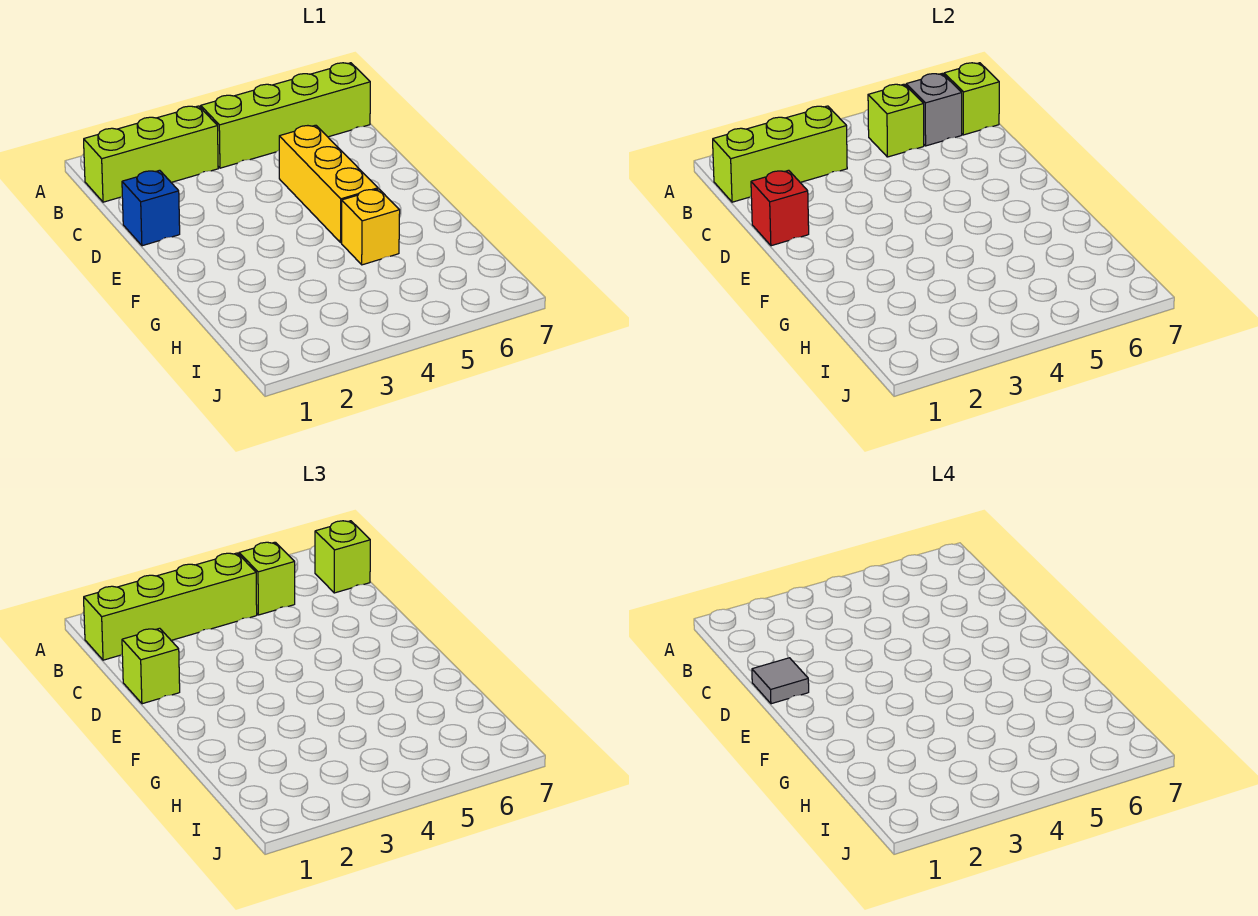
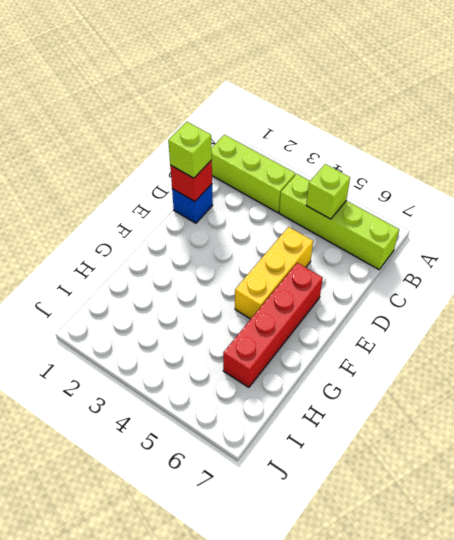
red 1x4 brick [223,263,323,387] -> none
none -> yellow 1x1 brick [342,189,400,265]
none -> lime 1x3 brick [713,106,847,202]
none -> grey 1x1 brick [906,74,962,146]

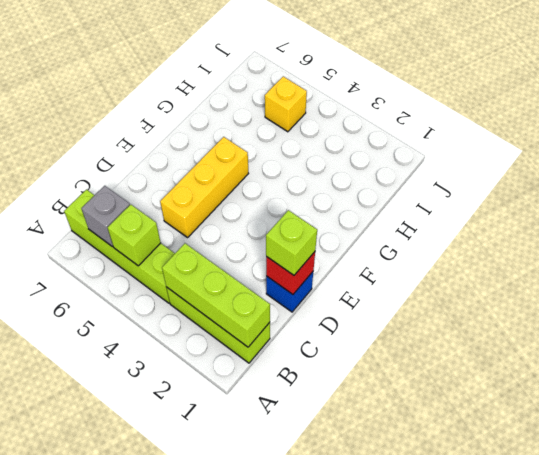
yellow 1x1 brick [265,77,307,132] -> yellow 1x1 brick moved to [342,189,400,265]
none -> lime 1x1 brick [944,63,999,135]
none -> lime 1x4 brick [84,553,257,660]
none -> lime 1x1 brick [239,542,295,615]

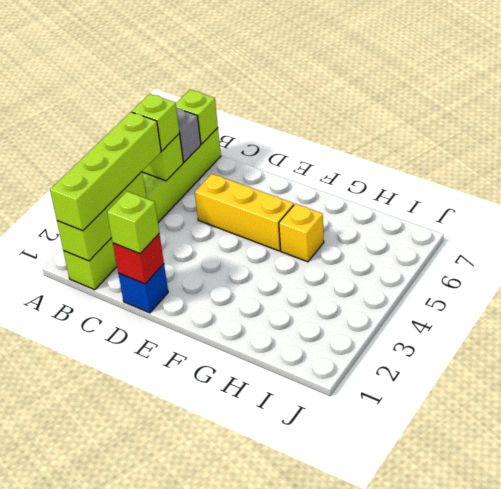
none -> lime 1x1 brick [315,521,370,593]
none -> grey 1x1 tile [752,658,809,704]

